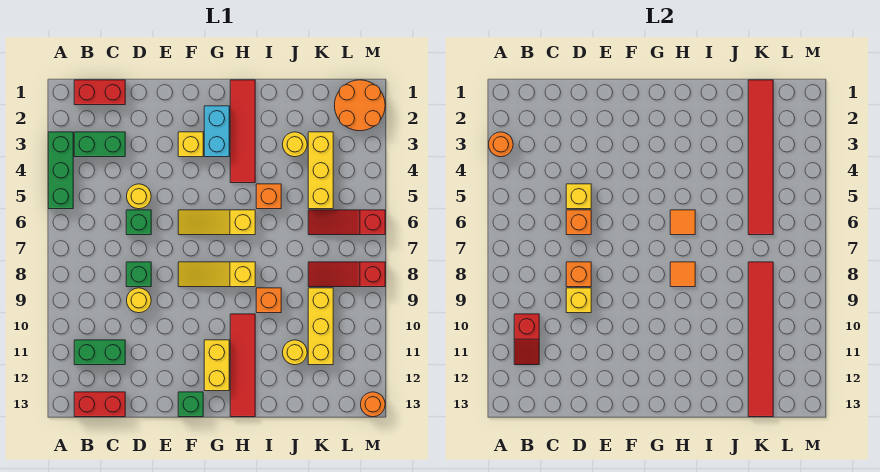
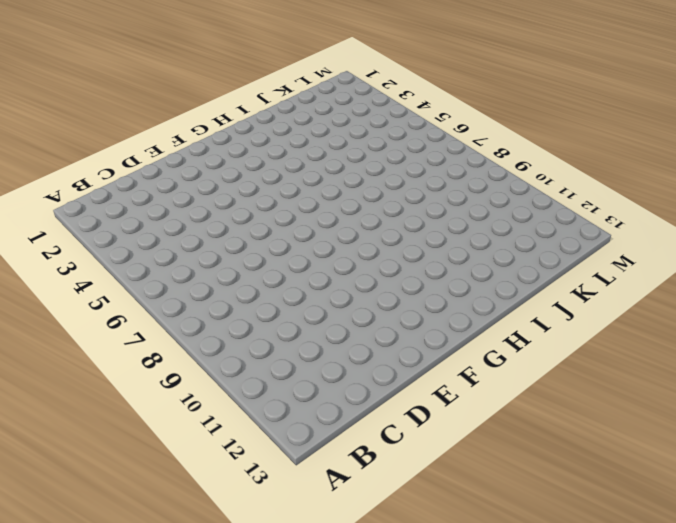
none -> green 1x3 brick [48,132,73,209]
none -> red 1x2 brick [74,80,125,105]
none -> green 1x2 brick [74,132,125,157]
none -> green 1x2 brick [74,340,125,365]

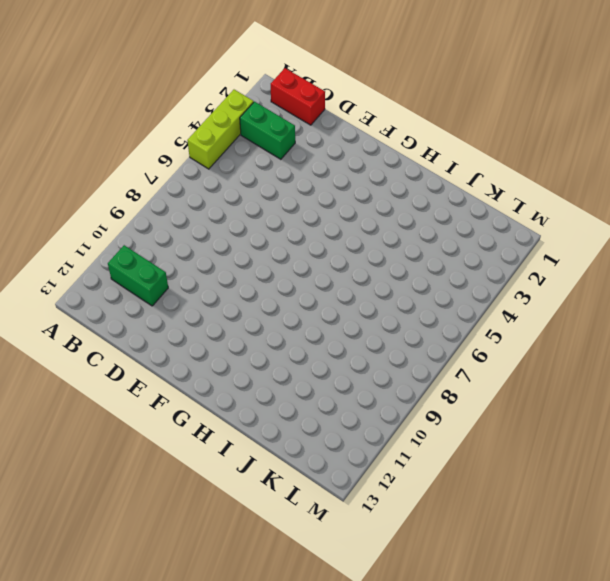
lime 1x3 brick [187,90,254,169] -> green 1x3 brick [48,132,73,209]
none -> red 1x2 brick [74,392,125,417]
none -> yellow 1x1 round brick [127,184,151,209]
none -> green 1x1 brick [126,210,151,235]
none -> green 1x1 brick [126,262,151,287]

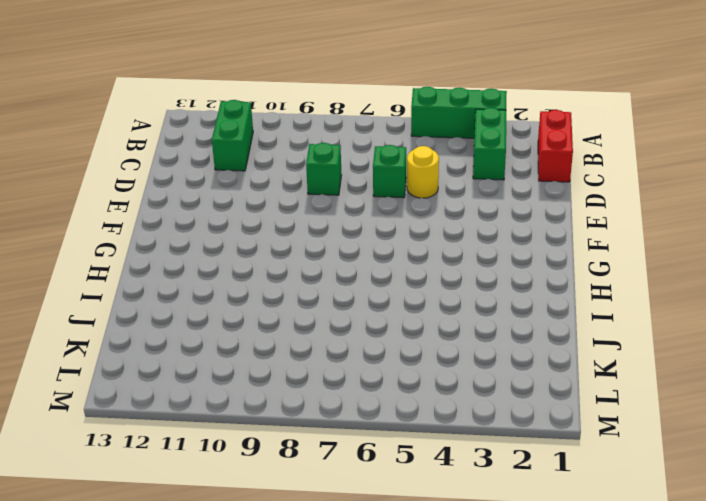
none -> red 1x2 brick [74,392,125,417]
none -> yellow 1x1 round brick [127,288,151,313]
none -> yellow 1x1 brick [178,132,203,157]
none -> yellow 1x3 slope [178,210,255,235]

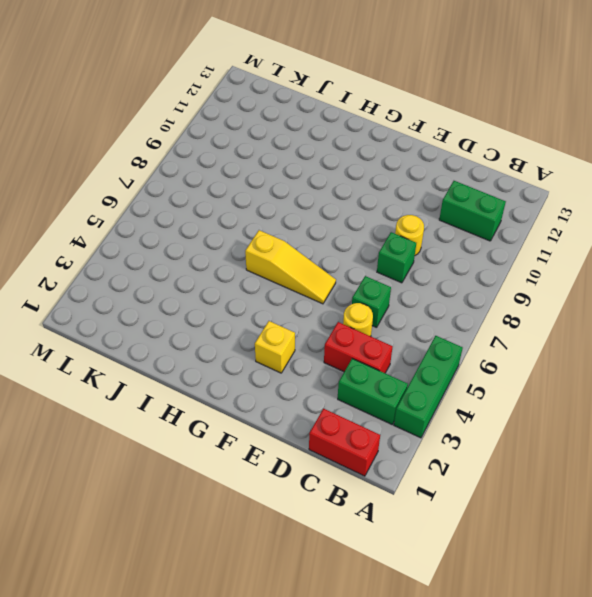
red 1x2 brick [324,322,393,373] -> red 1x2 brick moved to [74,392,125,417]
none -> yellow 1x3 slope [178,262,255,287]
none -> green 1x1 brick [178,392,203,417]
none -> cyan 1x2 brick [204,106,229,157]
none -> yellow 1x2 brick [204,340,229,391]

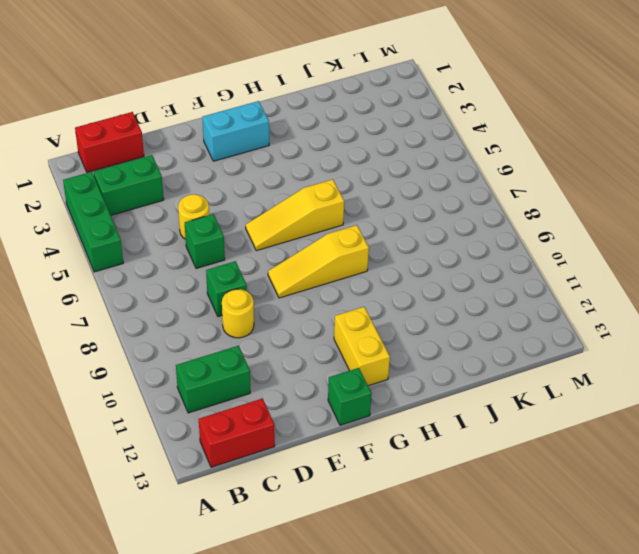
cyan 1x2 brick [203,101,269,161] -> cyan 1x2 brick turned to [204,106,229,157]
none -> yellow 1x1 brick [178,132,203,157]
none -> red 1x4 tile [230,80,255,183]
none -> red 1x4 tile [230,314,255,417]
none -> orange 1x1 brick [256,184,281,209]

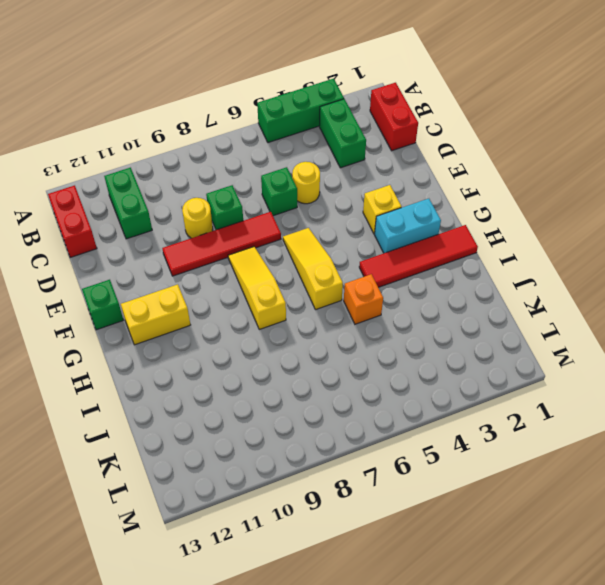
red 1x4 tile [162,212,281,276] -> red 1x4 tile moved to [230,314,255,417]
none -> orange 1x1 brick [256,288,281,313]
none -> yellow 1x1 round brick [283,132,307,157]
none -> yellow 1x1 round brick [283,340,307,365]
none -> yellow 1x3 brick [308,132,333,209]

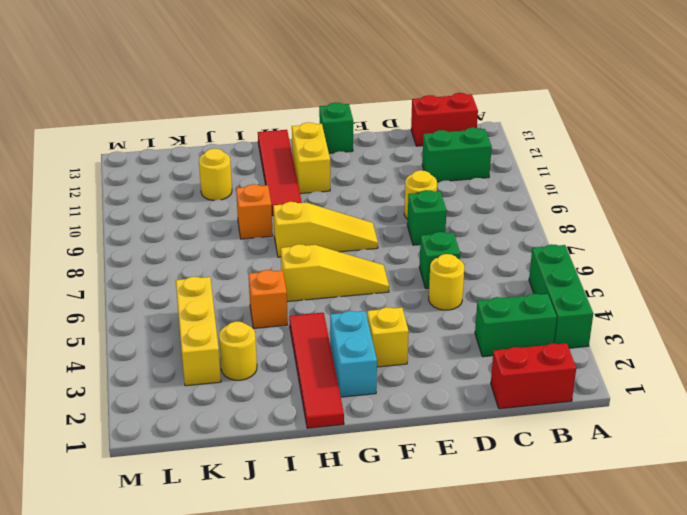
none -> red 1x3 slope [308,210,385,235]
none -> red 1x3 slope [308,262,385,287]
none -> yellow 1x3 brick [308,288,333,365]
none -> orange 2x2 round brick [335,80,385,131]

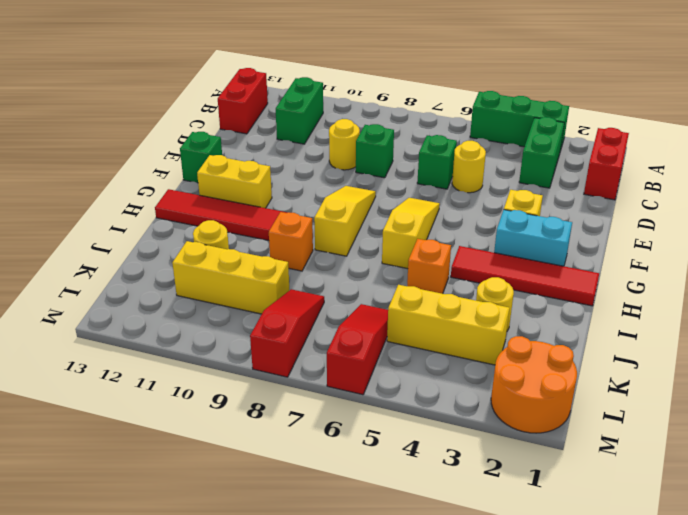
none -> orange 1x1 round brick [361,392,385,417]
none -> orange 1x1 round brick [489,132,513,157]
none -> red 1x2 slope [514,314,539,365]
none -> yellow 1x1 brick [566,184,591,209]

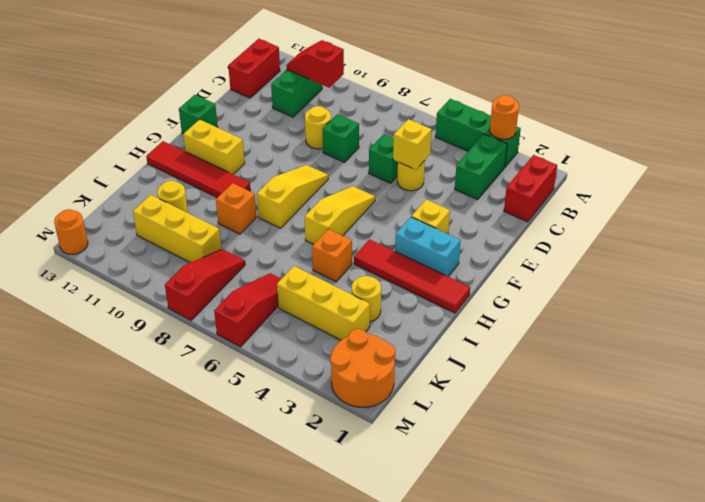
none -> orange 1x1 brick [566,210,591,235]
none -> orange 1x1 brick [566,262,591,287]
none -> yellow 1x1 brick [566,288,591,313]
none -> orange 1x1 tile [670,210,695,235]

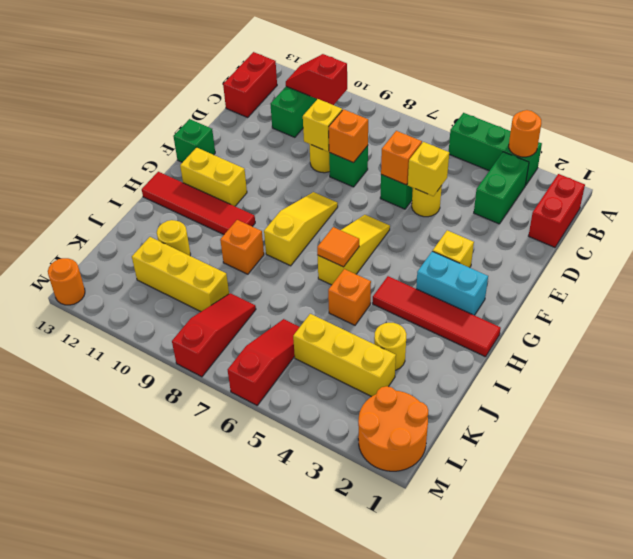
none -> orange 1x1 tile [670,262,695,287]
none -> red 1x6 tile [748,80,773,235]
none -> red 1x6 tile [748,262,773,417]

